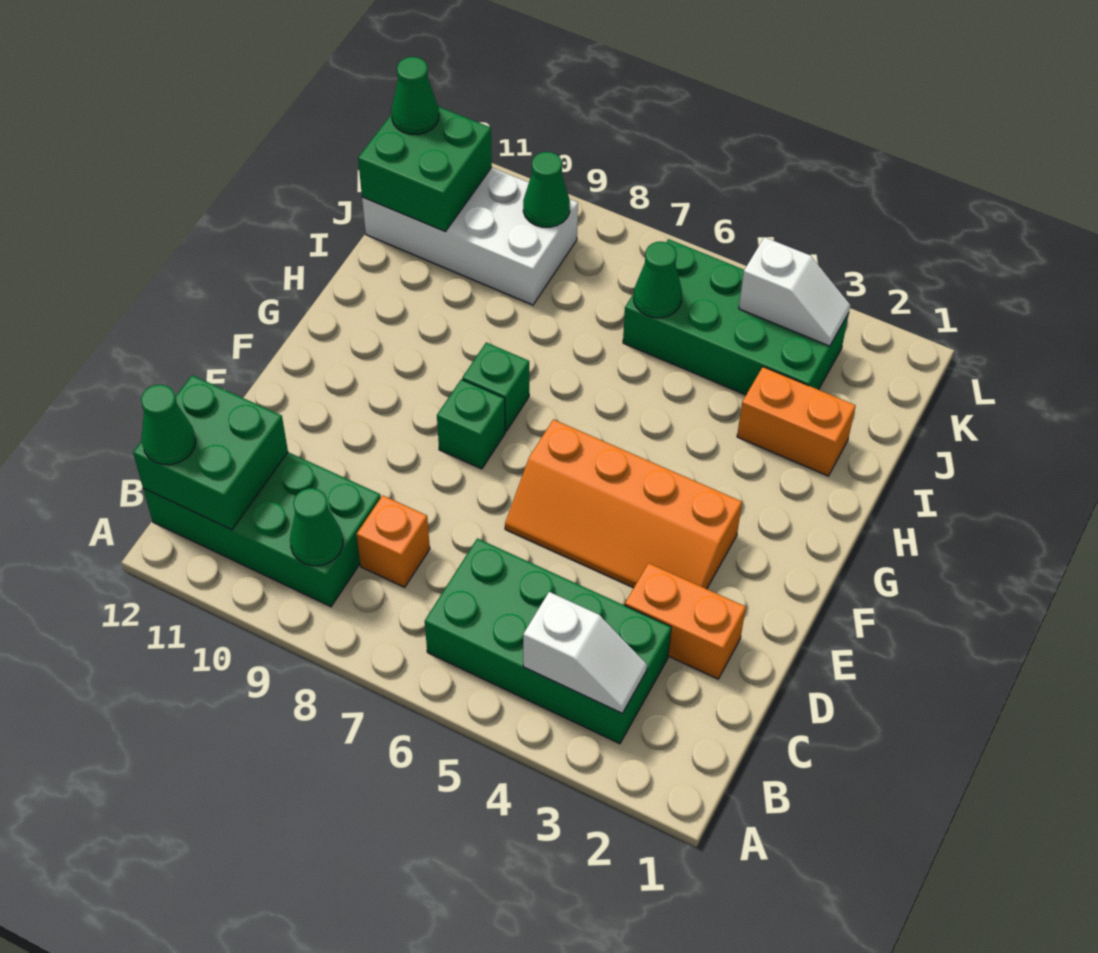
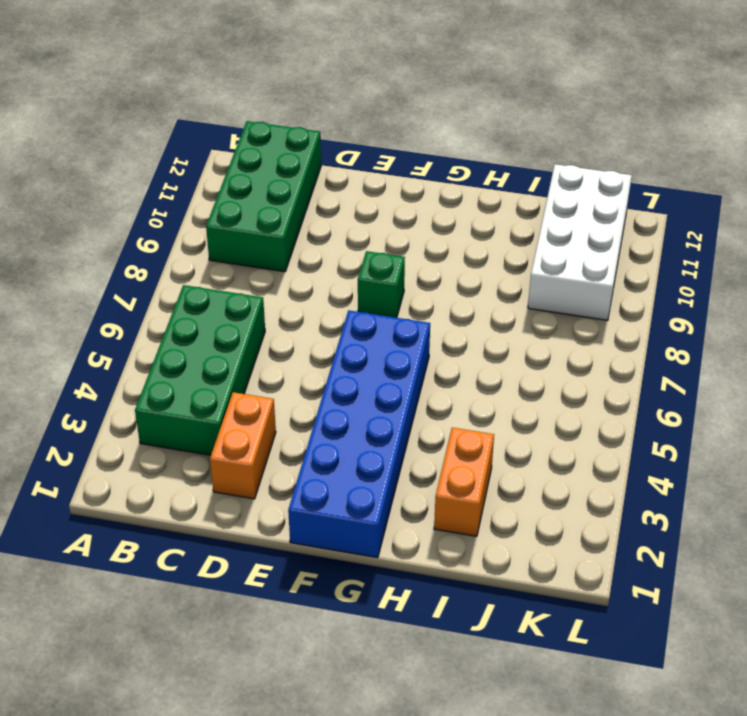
blue 2x6 brick [288,310,430,558] -> orange 2x4 slope [505,419,742,589]
none -> orange 1x1 brick [357,495,430,587]
none -> green 1x1 brick [462,343,529,431]
none -> green 2x4 brick [623,239,849,395]

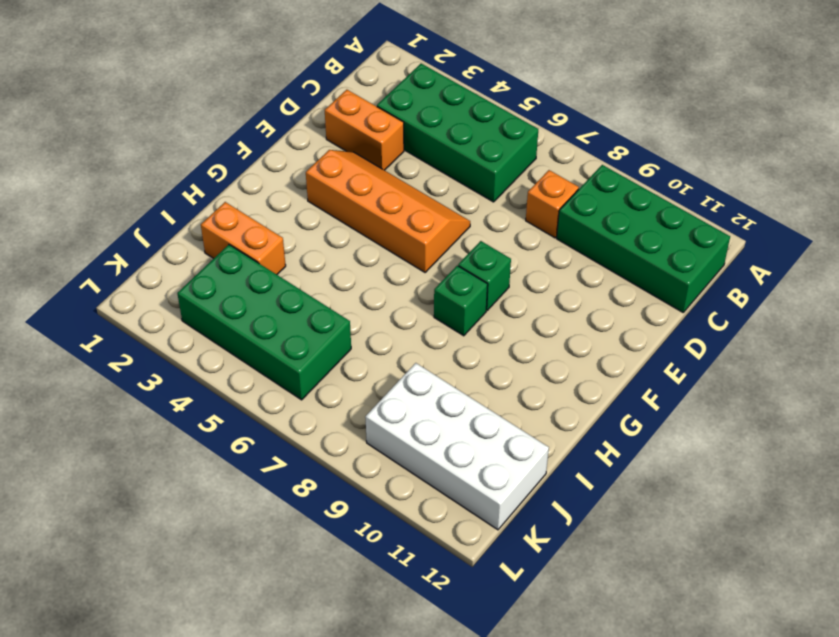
none -> white 1x2 slope [523,592,647,713]
none -> green 1x1 cone [290,488,343,566]
none -> green 2x2 brick [133,375,288,530]

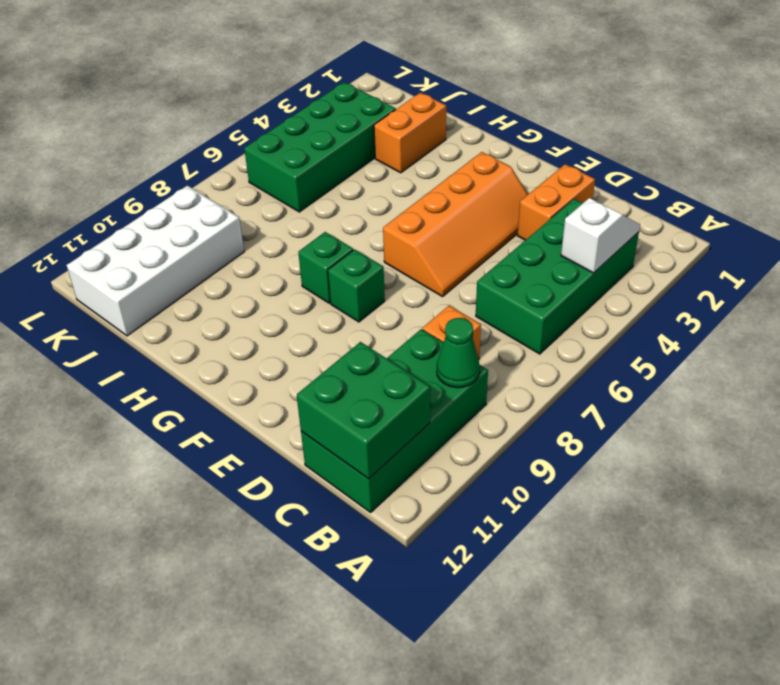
none -> green 1x1 cone [634,242,682,318]
none -> green 2x2 brick [358,107,492,232]
none -> white 1x2 slope [739,237,850,346]

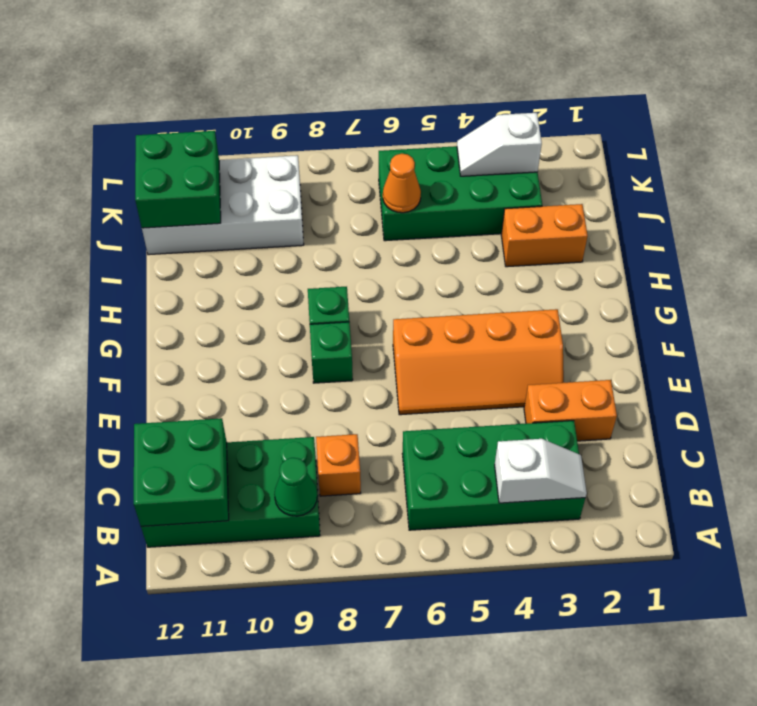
orange 1x1 cone [383,154,421,213] -> green 1x1 cone [634,242,682,318]
white 1x2 slope [457,113,542,176] -> white 1x2 slope turned to [739,237,850,346]
none -> green 1x1 cone [523,152,570,227]
none -> green 1x1 cone [141,385,196,465]
none -> green 1x1 cone [391,57,439,134]

